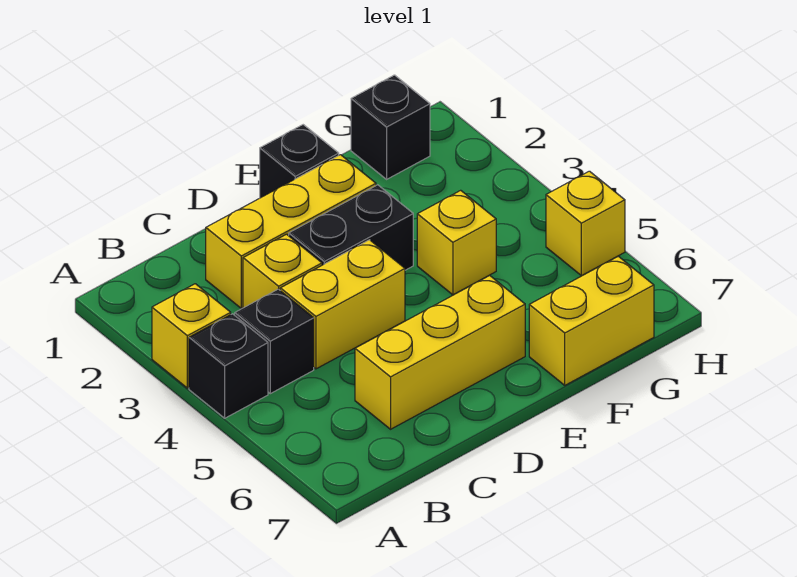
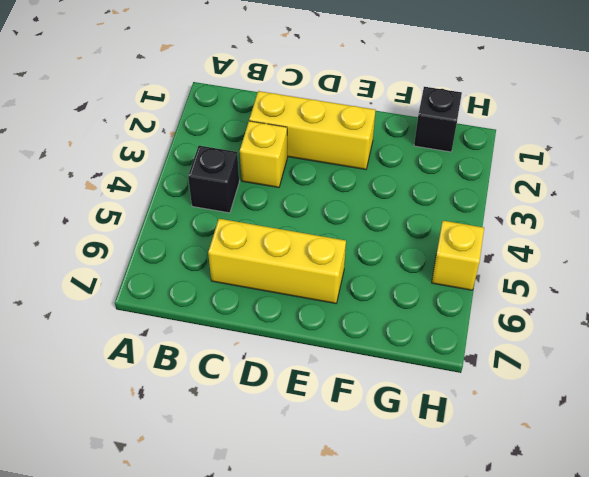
none -> yellow 1x1 brick [152,284,231,388]
none -> black 1x1 brick [189,314,268,418]
none -> yellow 1x2 brick [280,240,405,369]

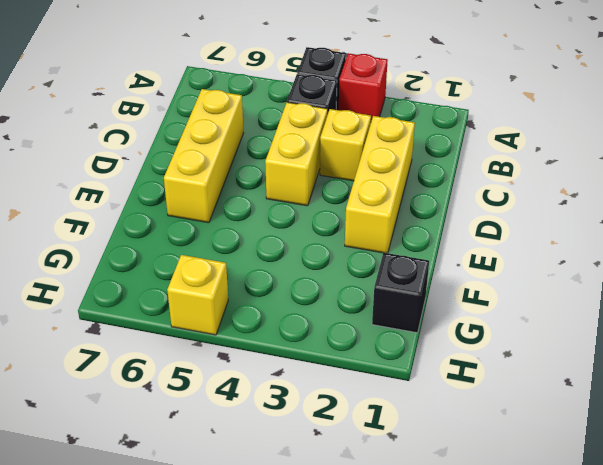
red 1x1 brick [339,53,388,121] -> yellow 1x1 brick [152,284,231,388]
none -> black 1x2 brick [289,185,413,270]
none -> black 1x1 brick [260,125,339,198]
none -> yellow 1x1 brick [417,190,496,295]

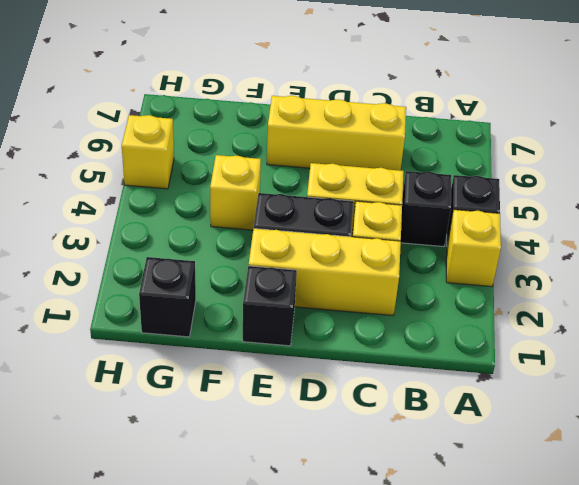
none -> yellow 1x2 brick [529,256,654,385]

